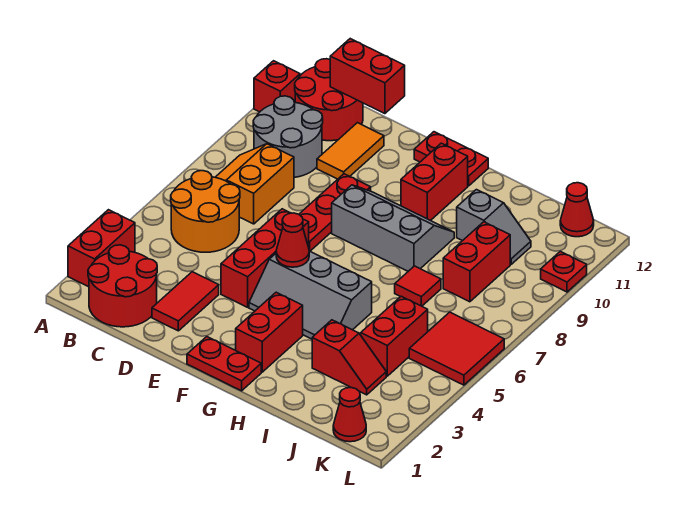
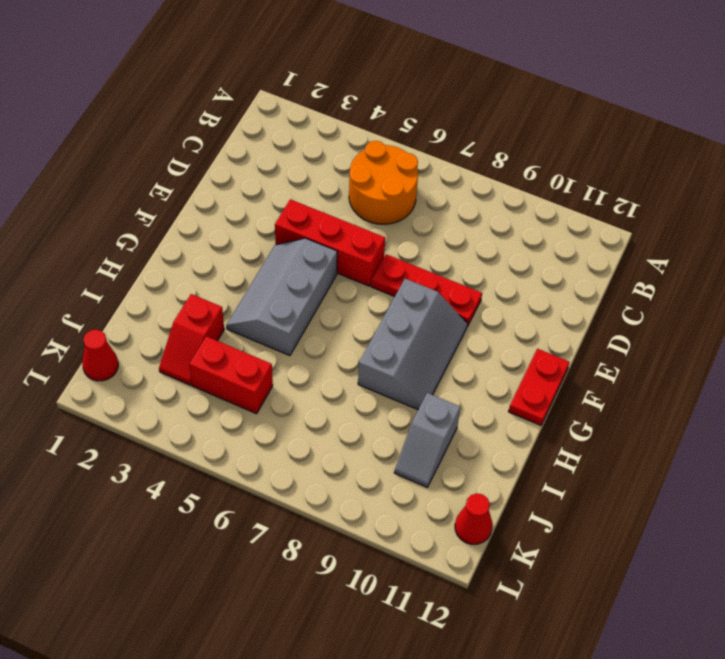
none -> red 1x2 brick [68,210,135,287]
none -> red 1x1 brick [254,61,300,112]
none -> red 2x2 round brick [88,245,157,327]

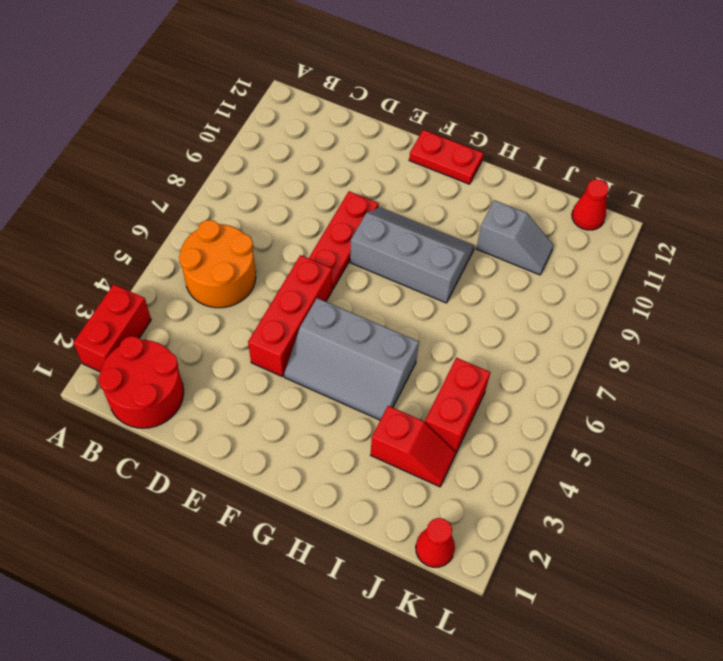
none -> red 1x1 brick [254,61,300,112]
none -> orange 2x2 slope [215,144,294,224]
none -> grey 2x2 round brick [253,96,323,177]

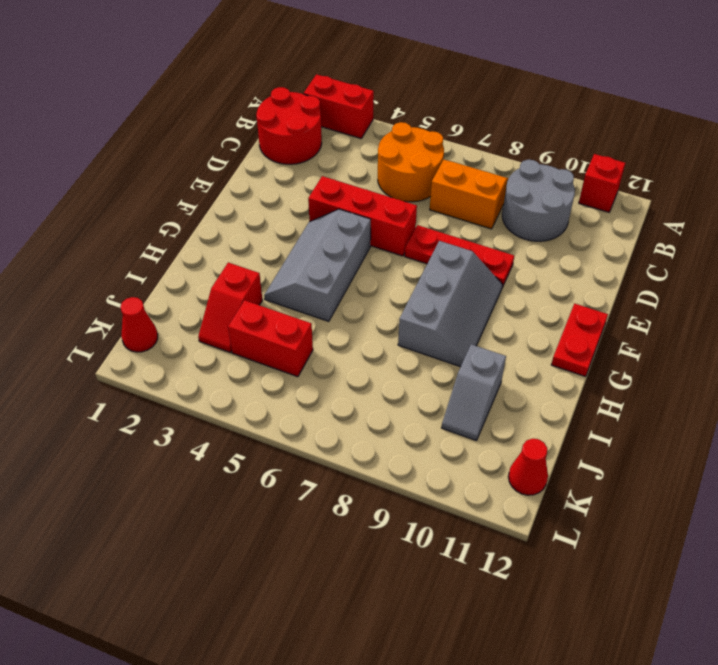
none -> red 2x2 round brick [295,59,363,141]
none -> red 1x2 tile [152,272,219,331]
none -> orange 1x2 tile [317,123,384,179]

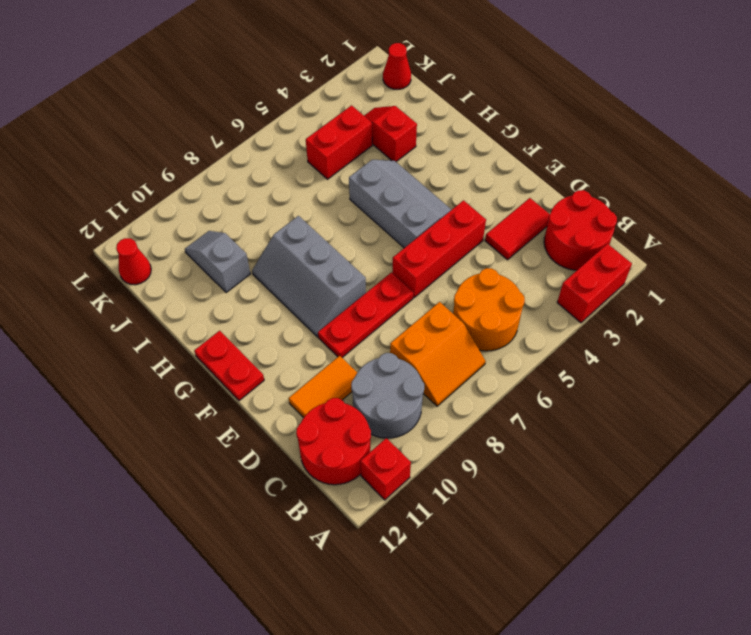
none -> red 1x2 plate [187,337,261,391]
none -> red 1x2 brick [236,292,303,372]
none -> red 1x2 brick [401,143,468,221]

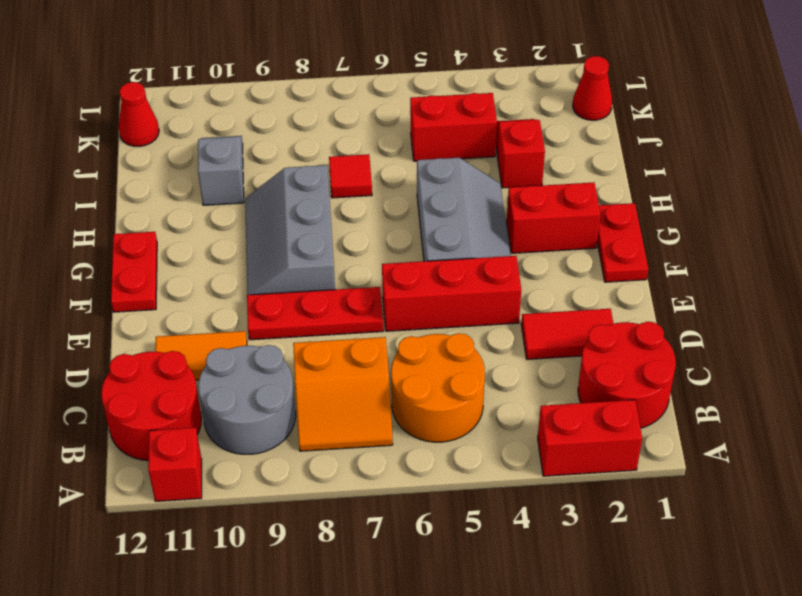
none -> red 1x2 brick [401,143,468,221]
none -> red 1x2 brick [443,222,510,302]
none -> red 2x2 tile [409,312,504,385]

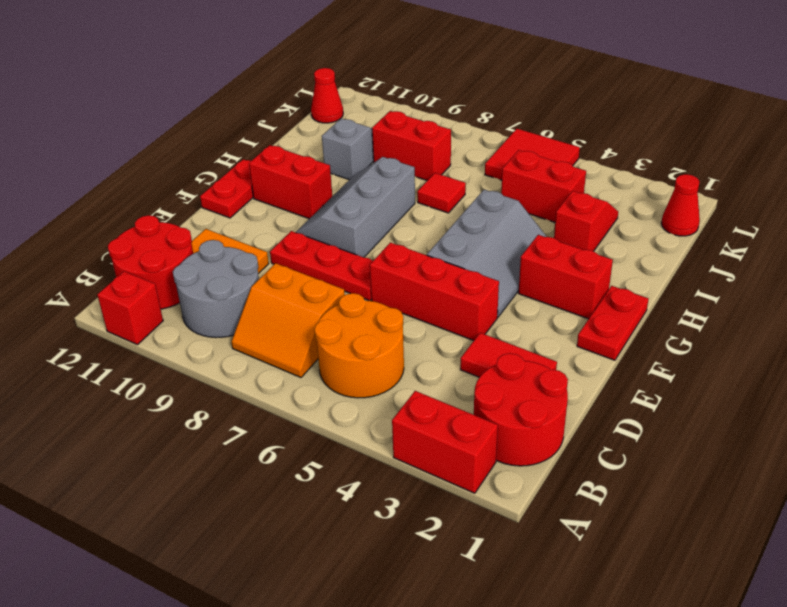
none -> red 1x1 plate [541,251,587,292]
none -> red 1x2 brick [330,39,405,114]
none -> red 1x1 cone [276,213,309,267]

